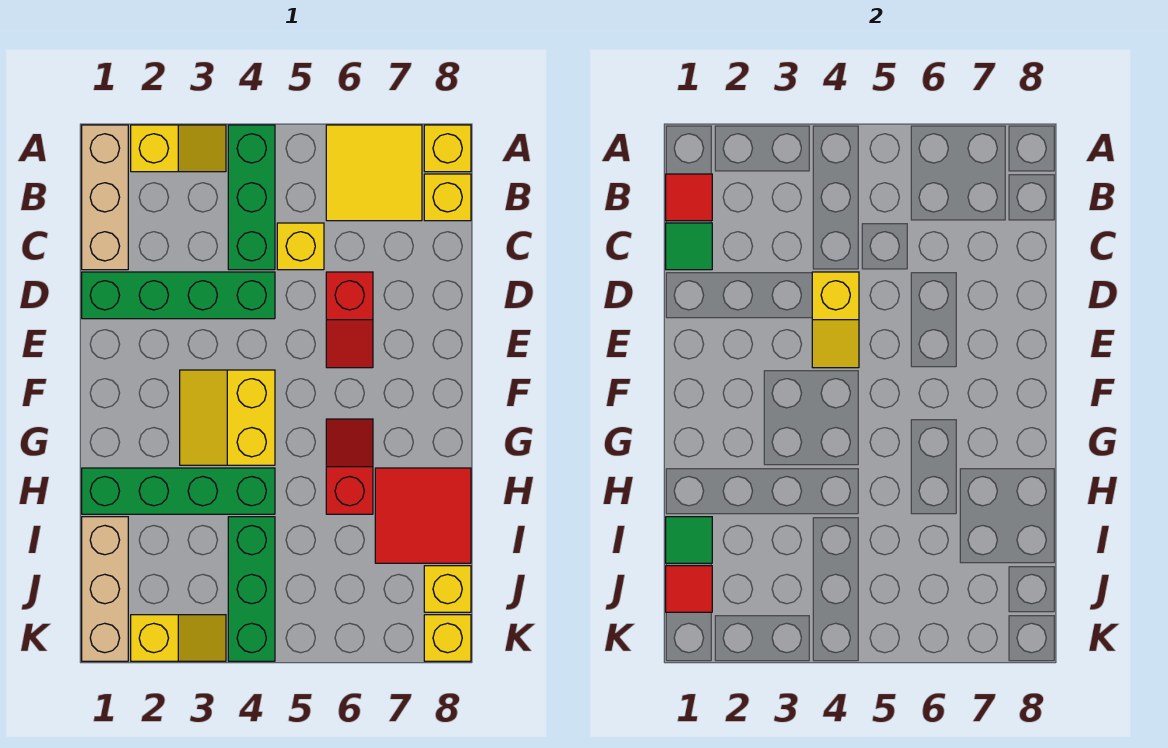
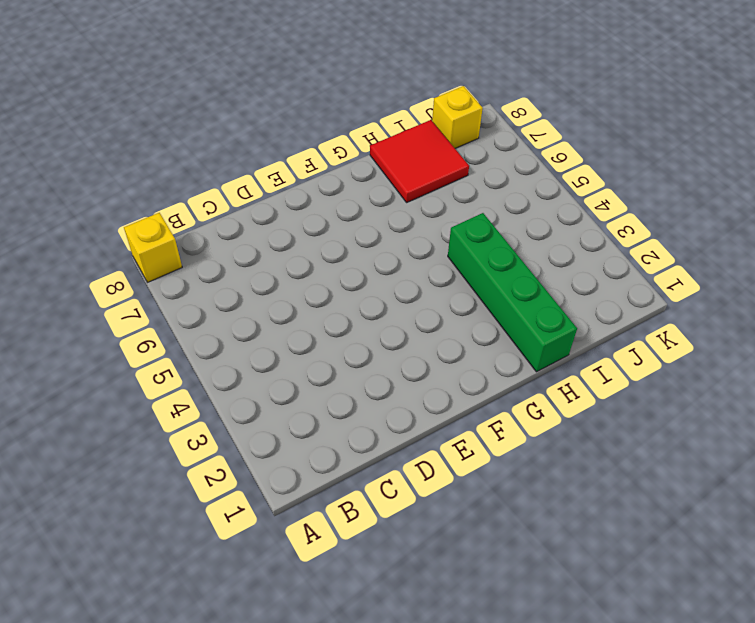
none -> tan 1x3 brick [82,125,128,270]
none -> yellow 1x2 slope [131,125,226,172]
none -> green 1x3 brick [228,125,275,270]

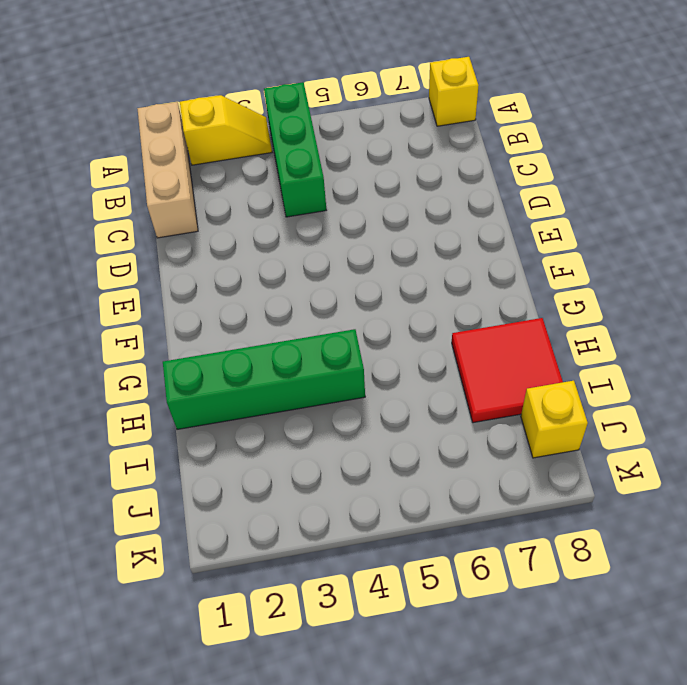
none -> yellow 2x2 tile [326,125,422,221]
none -> yellow 1x1 brick [424,174,471,221]
none -> yellow 1x1 brick [277,223,324,270]

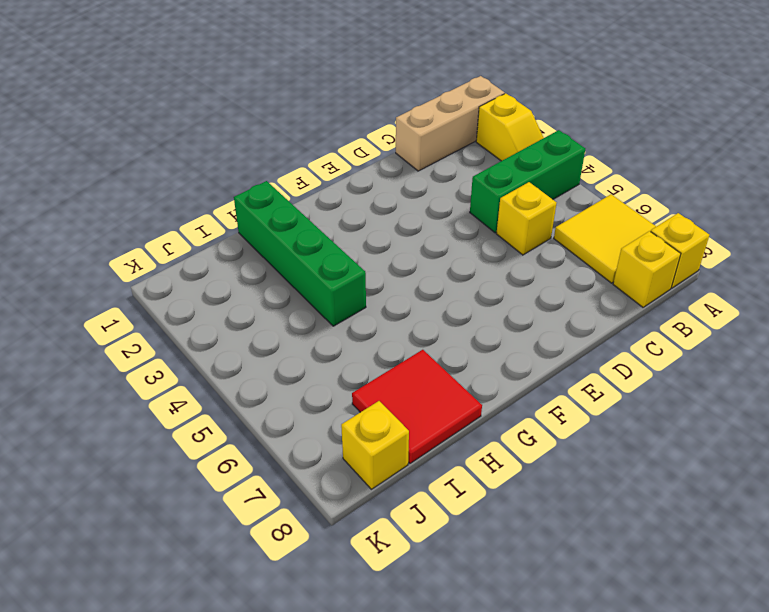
none -> green 1x4 brick [82,272,275,319]
none -> red 1x2 slope [326,272,373,368]
none -> yellow 2x2 slope [180,370,275,465]

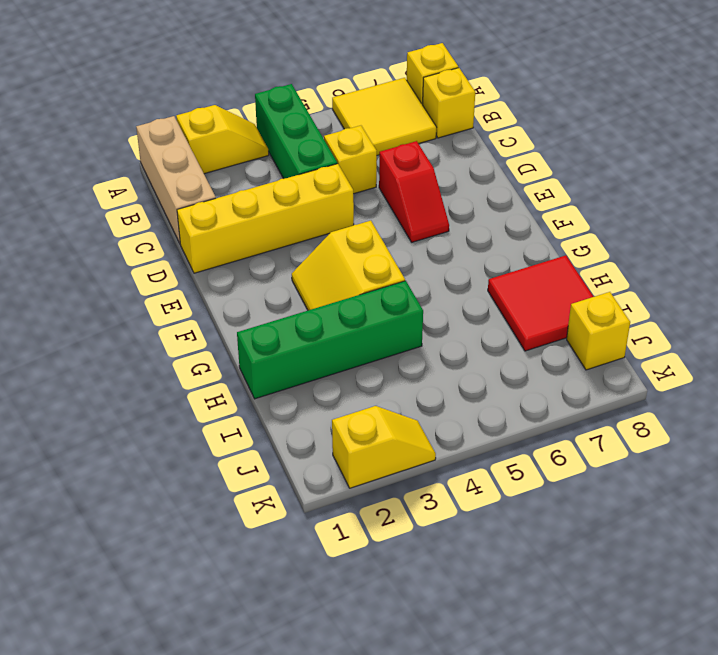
yellow 1x4 brick [177,164,354,273] -> green 1x4 brick [82,272,275,319]
none -> red 1x2 slope [326,419,373,514]
none -> tan 1x3 brick [82,517,128,661]
none -> green 1x3 brick [228,517,275,661]

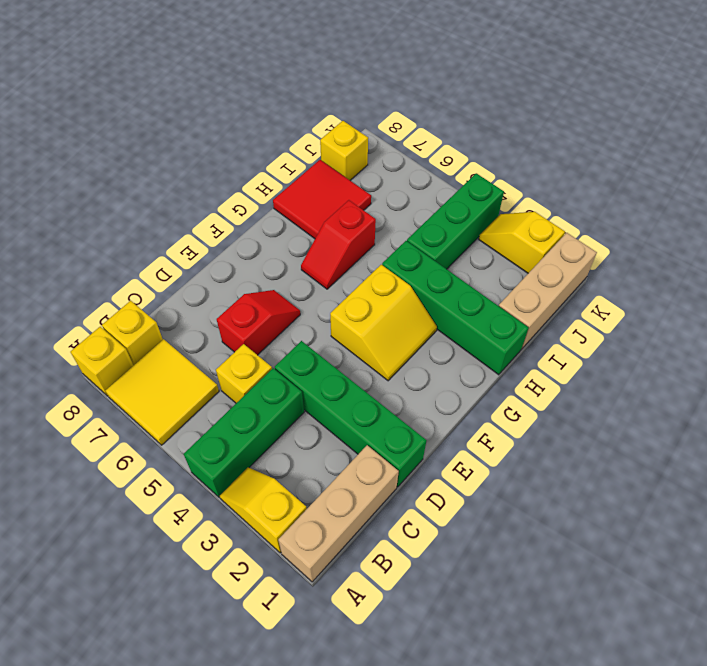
none -> yellow 1x1 brick [424,615,471,661]
none -> red 1x1 tile [666,174,712,221]
none -> green 1x1 tile [666,223,712,270]

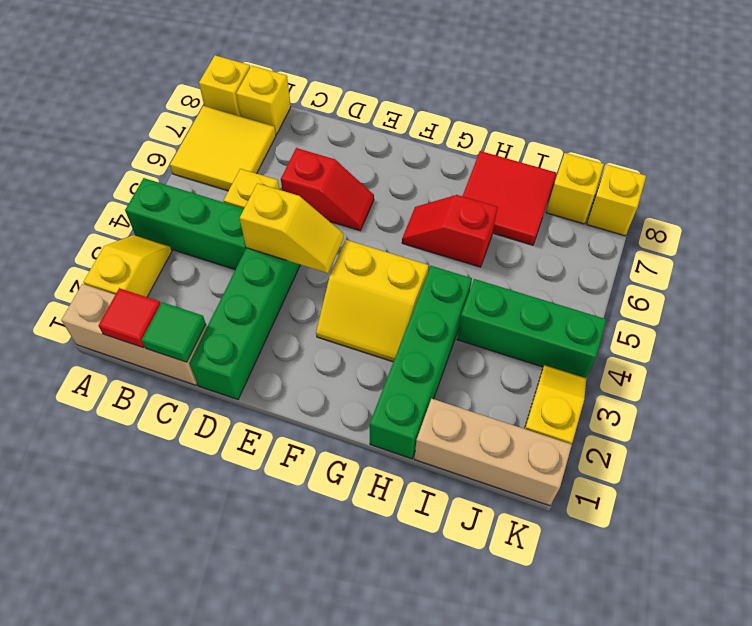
none -> green 1x1 tile [666,517,712,563]
none -> red 1x1 tile [666,566,712,612]

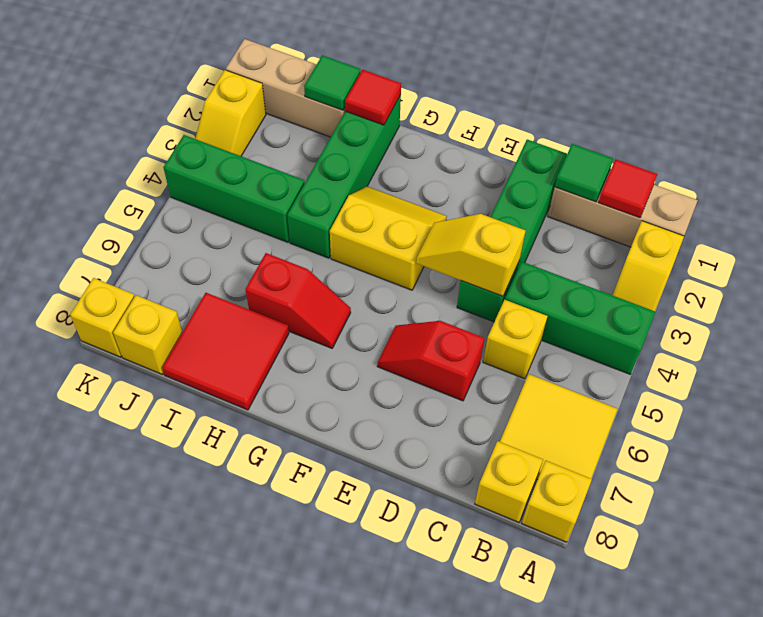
red 1x1 tile [345,70,401,125] -> red 1x1 tile moved to [666,566,712,612]

